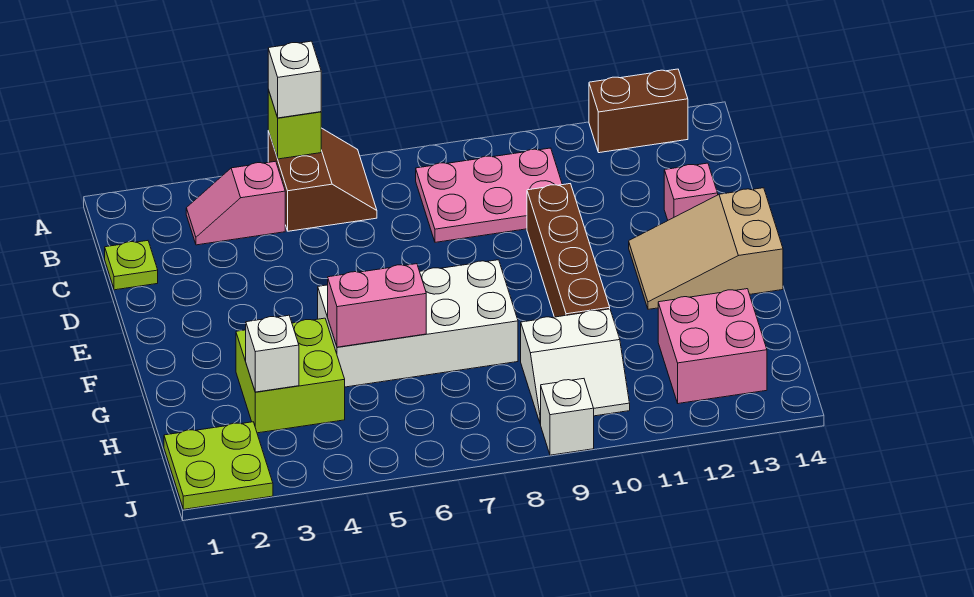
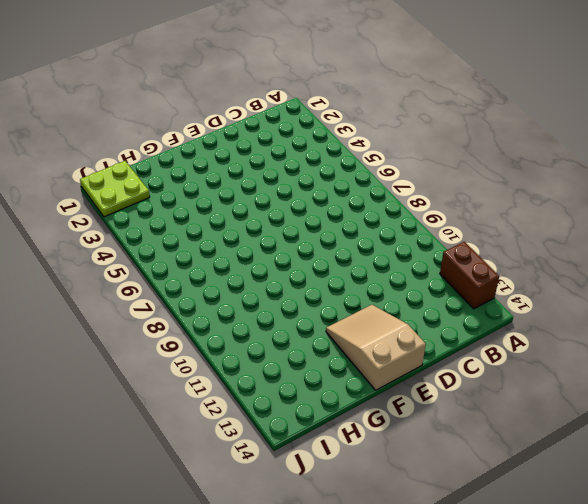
none -> brown 2x2 slope [268,128,377,231]
none -> pink 1x2 slope [186,161,285,245]
none -> pink 2x3 plate [416,148,562,242]

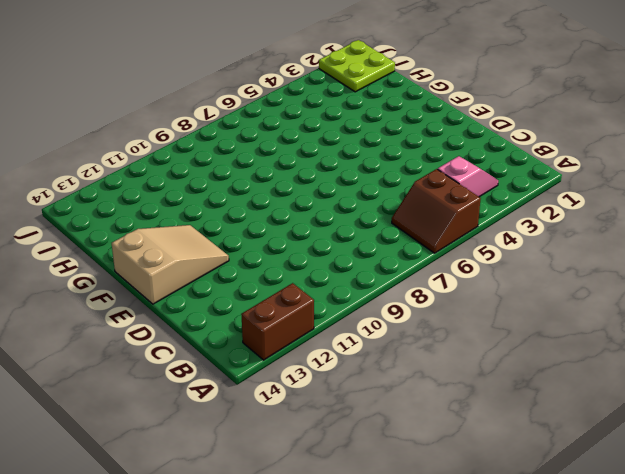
none -> pink 2x3 plate [416,148,562,242]
none -> lime 1x1 plate [105,241,158,290]
none -> brown 1x4 brick [527,184,610,317]

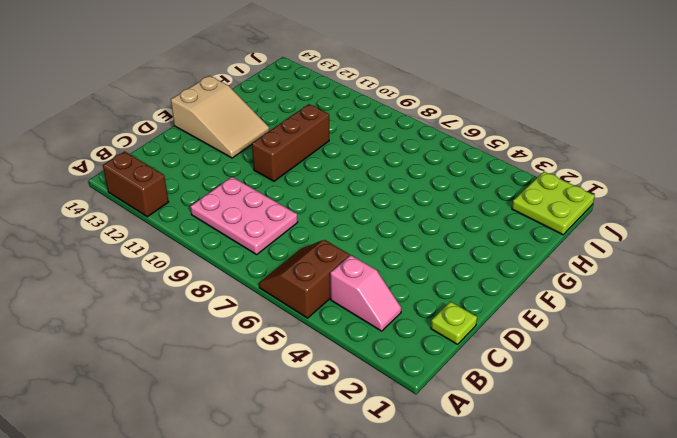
brown 1x3 brick [252,104,329,181] -> brown 1x4 brick [527,184,610,317]
none -> pink 1x1 brick [664,163,718,220]
none -> white 2x4 brick [318,260,518,387]
none -> lime 2x2 brick [236,318,345,433]

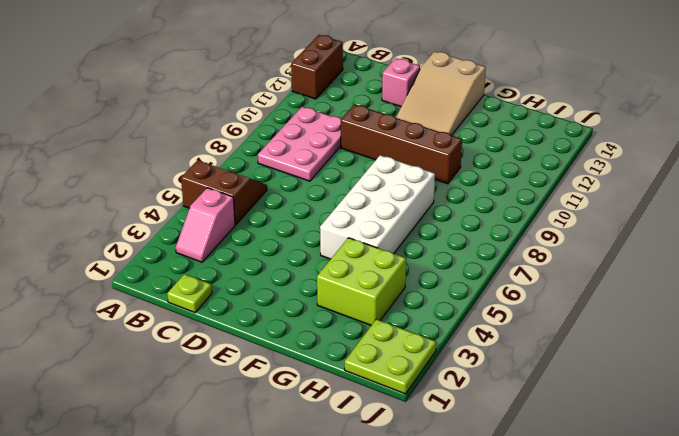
none -> white 2x2 slope [521,309,630,424]
none -> pink 2x2 brick [658,289,767,404]
none -> white 1x1 brick [541,379,594,455]

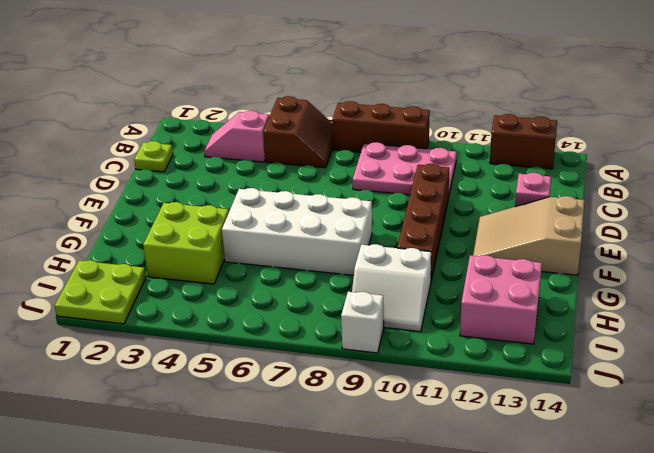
brown 1x3 brick [332,101,430,152] -> none
none -> lime 1x1 brick [268,90,321,159]
none -> pink 1x2 brick [328,264,426,347]
none -> white 1x1 brick [246,315,299,392]

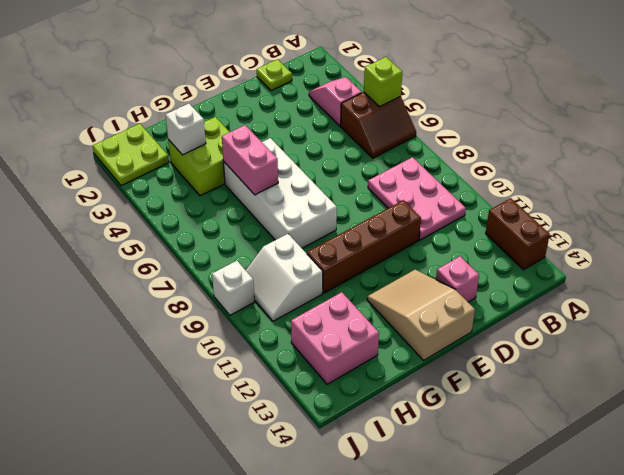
none -> white 1x1 brick [268,41,321,118]

